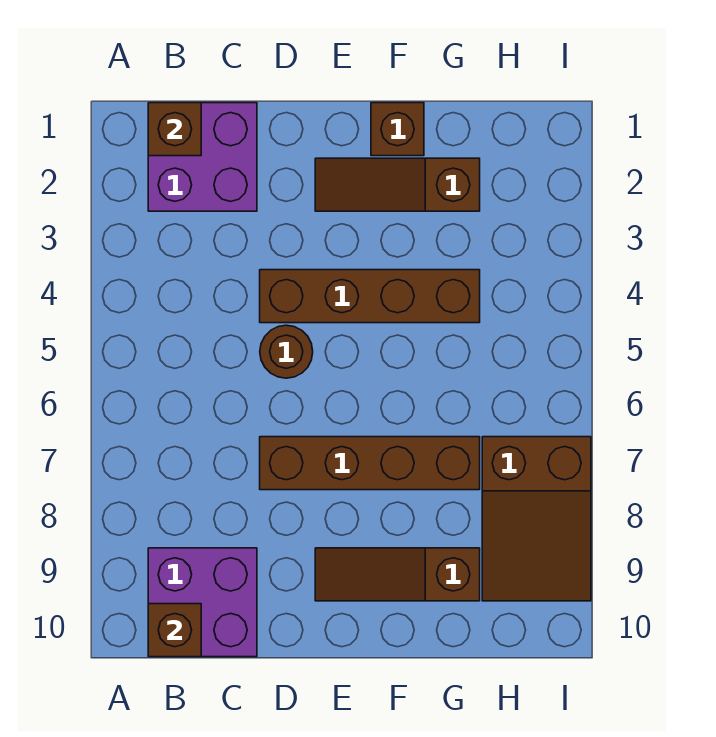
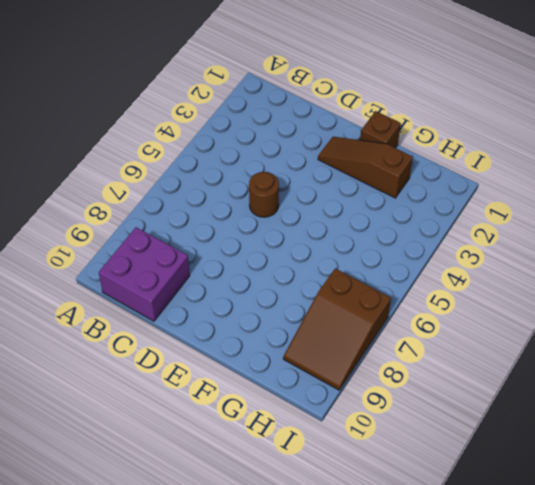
none -> purple 2x2 brick [148,103,257,211]
none -> brown 1x4 brick [260,270,480,323]

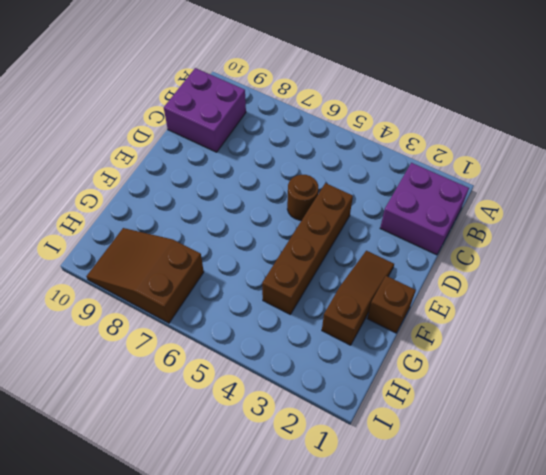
none -> brown 1x4 brick [260,437,480,490]
none -> brown 1x3 slope [315,548,480,601]

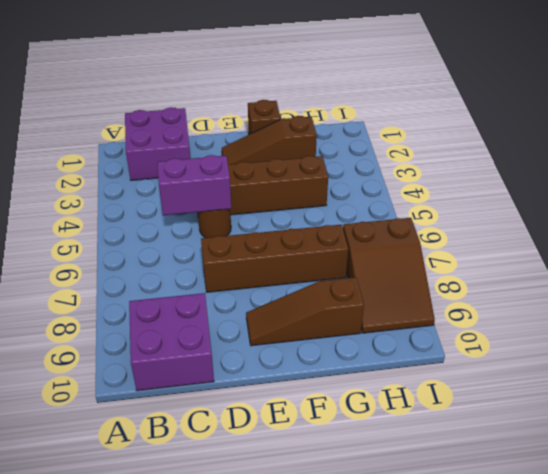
purple 1x2 brick [157,155,231,215] -> none
none -> brown 1x1 brick [148,103,201,156]
none -> brown 1x1 brick [148,604,201,657]

